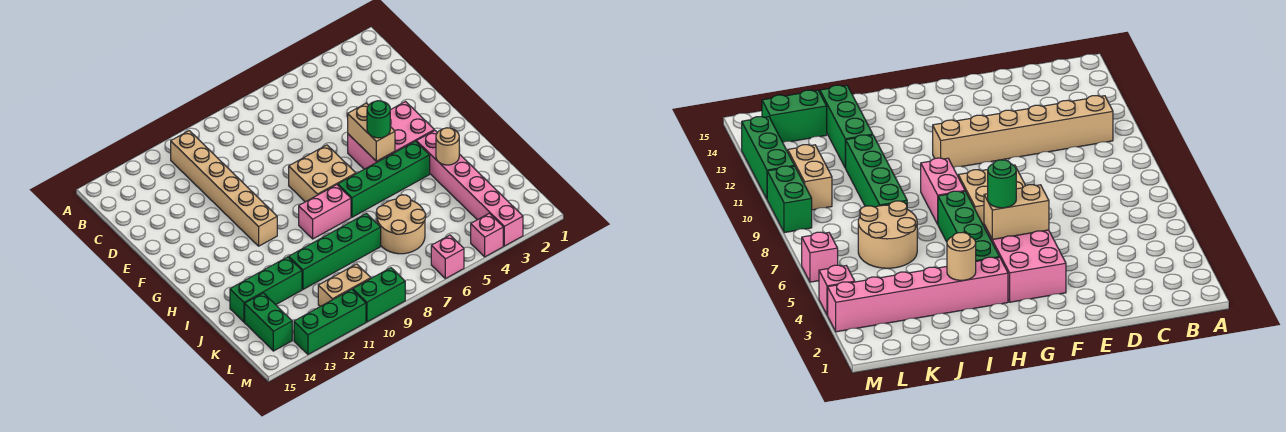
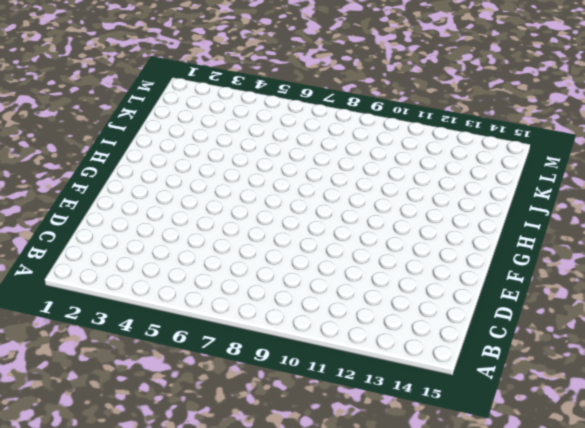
none -> tan 1x6 brick [171,131,277,246]
none -> pink 2x3 brick [348,102,434,169]
none -> tan 2x2 brick [289,145,356,202]

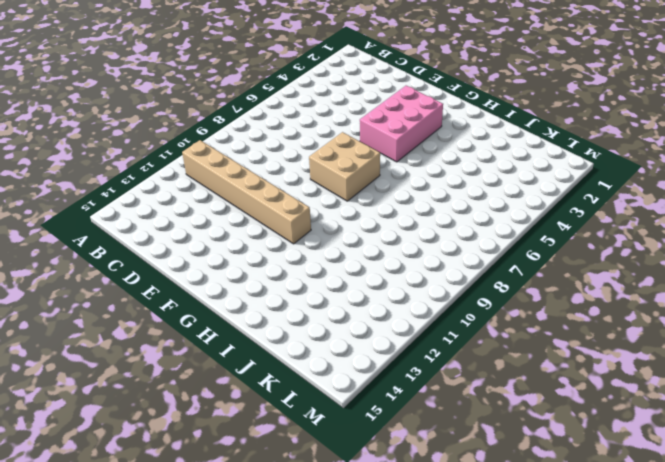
none -> pink 1x6 brick [416,130,523,246]
none -> green 1x4 brick [338,141,430,217]
none -> pink 1x2 brick [299,185,351,239]

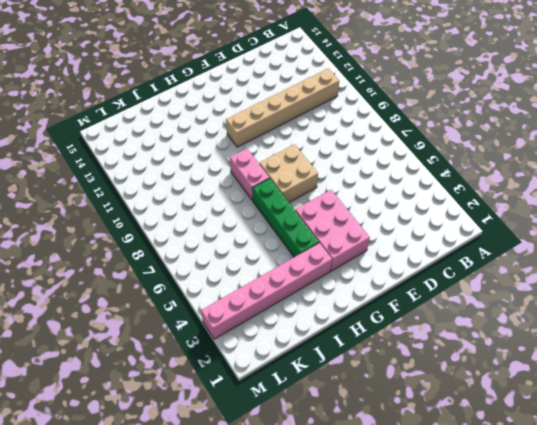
none -> tan 2x2 round brick [376,195,426,254]
none -> green 1x4 brick [289,214,381,289]
none -> green 1x3 brick [230,257,302,322]

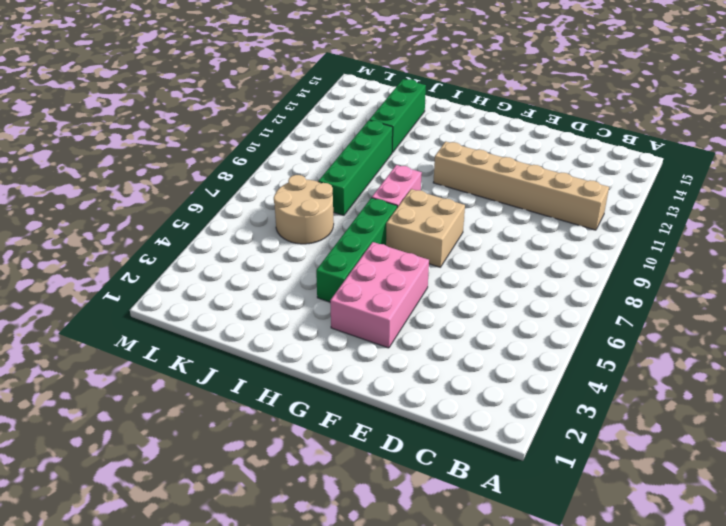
none -> pink 1x6 brick [416,130,523,246]
none -> green 1x2 brick [245,293,292,351]
none -> tan 1x2 brick [318,264,371,307]

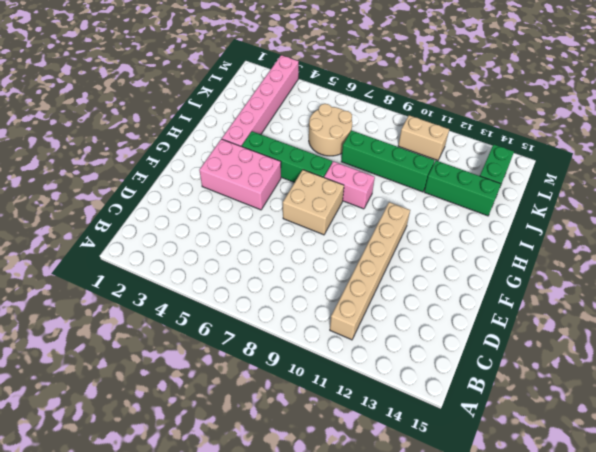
none -> pink 1x1 brick [471,213,503,257]
none -> pink 1x1 brick [431,235,464,279]
none -> green 1x2 brick [353,268,405,322]

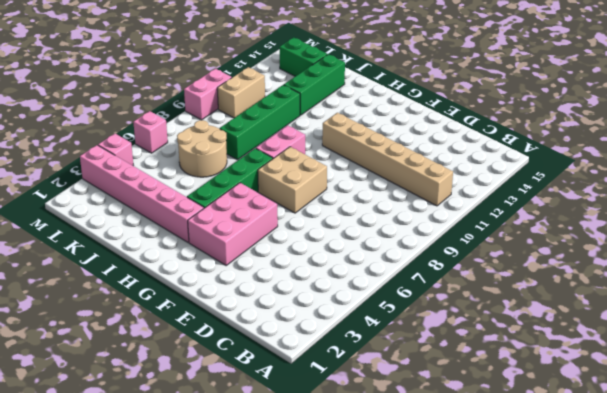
pink 1x2 brick [184,69,232,120] -> green 1x2 brick [353,268,405,322]
none -> green 1x3 brick [294,289,366,354]
none -> tan 1x2 brick [348,103,395,161]
none -> tan 1x1 round brick [436,128,459,165]

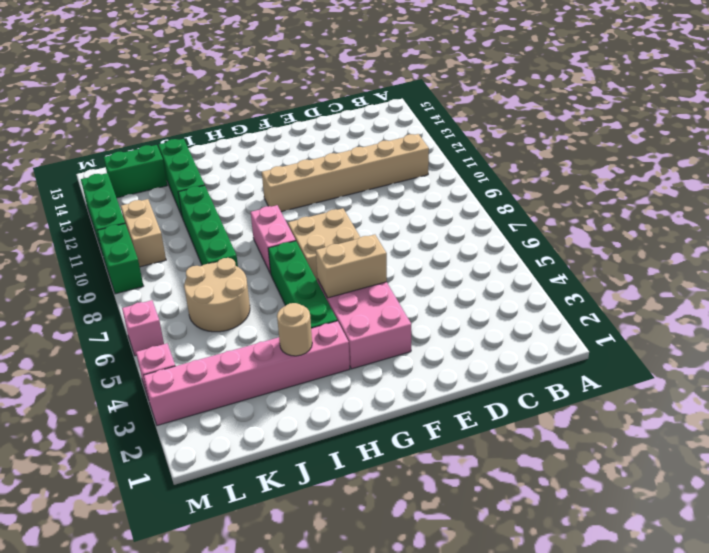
none -> green 1x1 round brick [367,101,390,138]

